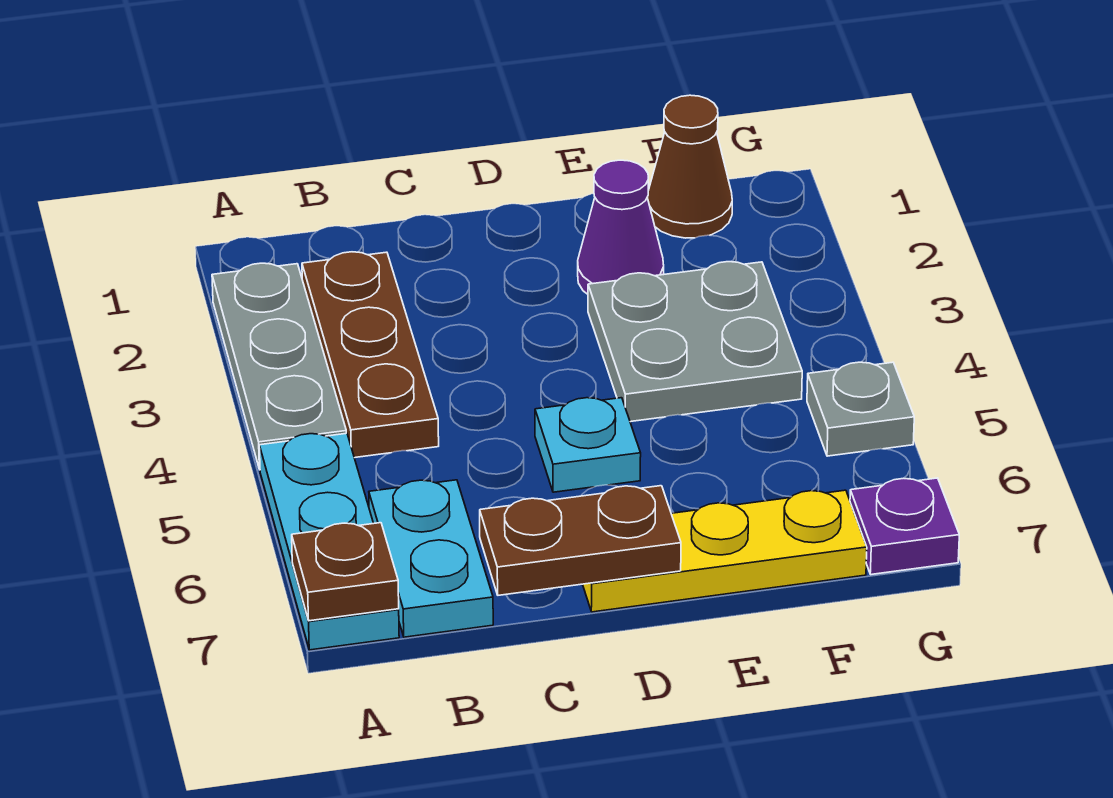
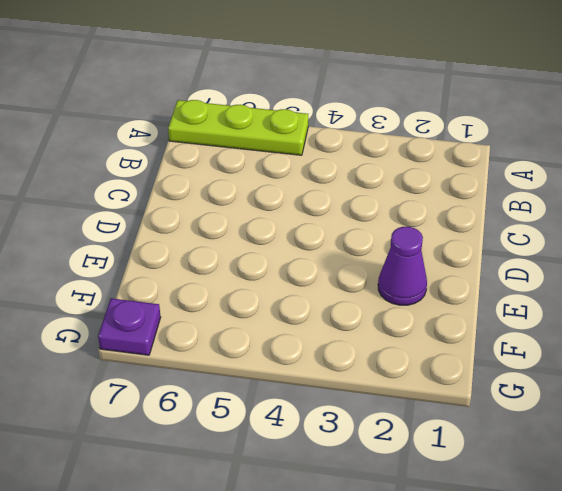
lime 1x3 plate [168,100,308,155] -> cyan 1x3 plate [259,433,399,650]
none -> grey 1x3 plate [212,263,346,470]
none -> brown 1x3 plate [302,252,439,458]
none -> cyan 1x2 plate [369,480,493,637]

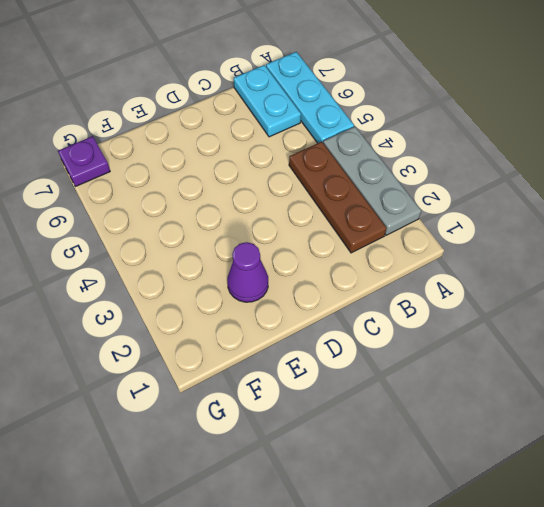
none -> cyan 1x1 plate [535,398,641,492]
none -> yellow 1x3 plate [583,490,867,612]
none -> grey 2x2 plate [588,262,802,422]

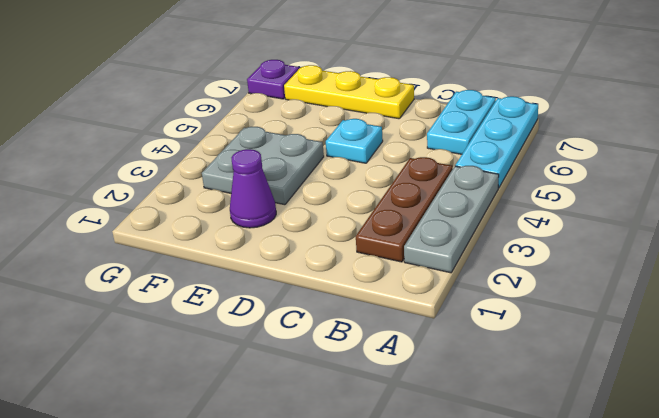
none -> brown 1x1 cone [647,95,732,238]
none -> grey 1x1 plate [807,362,914,456]
none -> brown 1x1 plate [292,523,399,621]

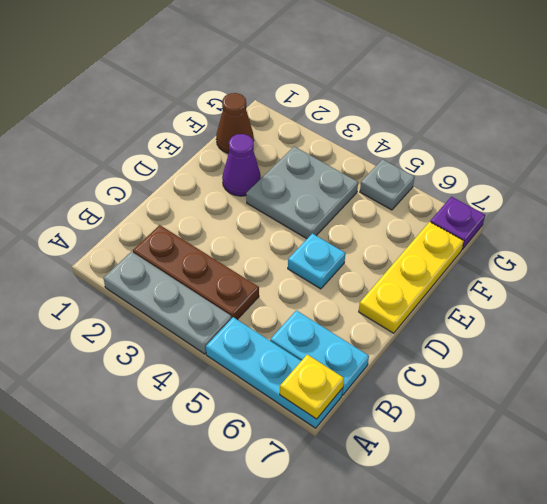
yellow 1x1 plate [280,355,344,419] -> brown 1x1 plate [292,523,399,621]
none -> brown 1x2 plate [480,486,681,595]

